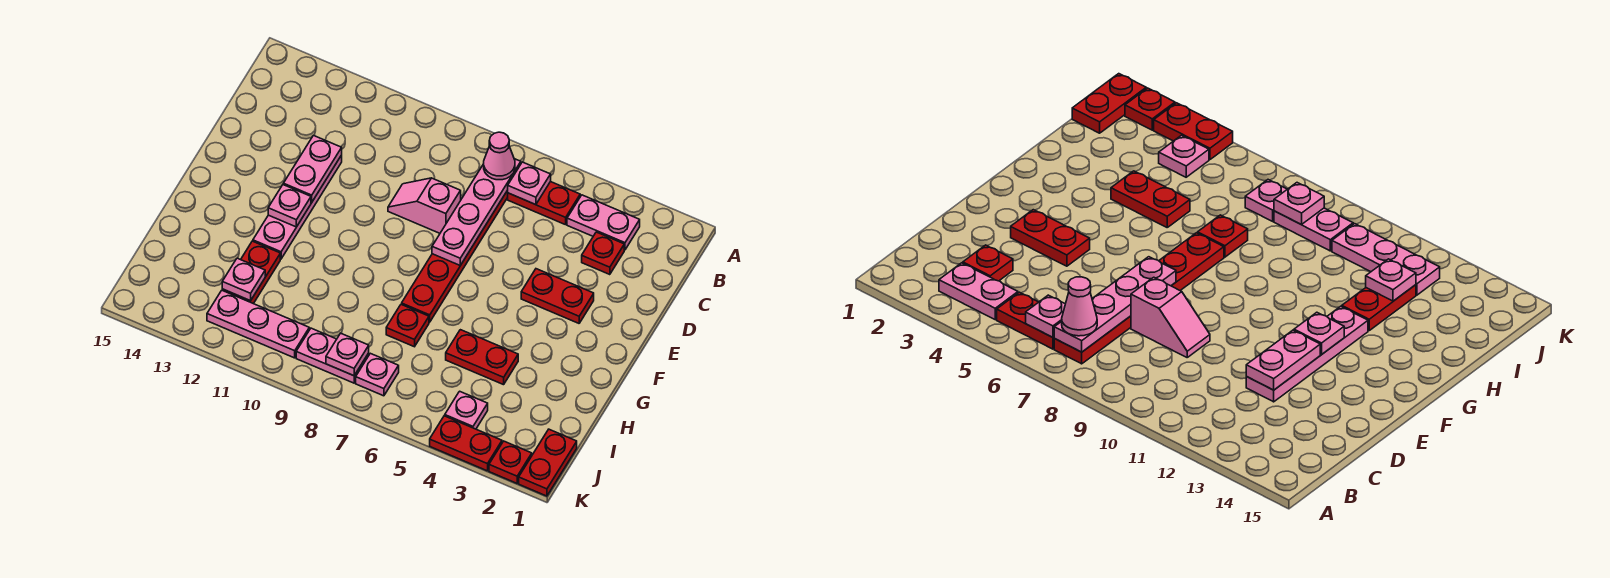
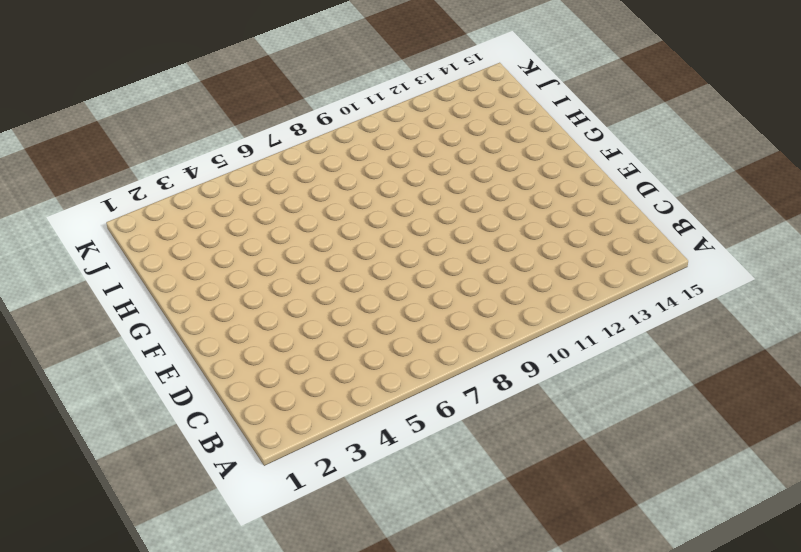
none -> pink 1x2 plate [567,195,640,250]
none -> red 1x2 plate [508,182,580,225]
none -> red 1x6 plate [402,190,508,322]

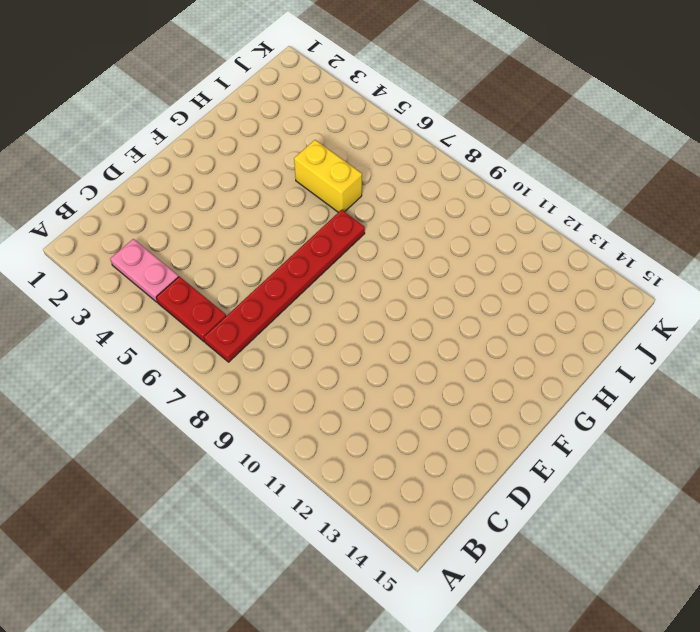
yellow 1x2 brick [294,140,362,212] -> red 1x2 plate [446,330,518,385]
none -> red 1x1 plate [582,232,624,275]
none -> pink 1x2 slope [388,178,461,233]
none -> pink 1x4 plate [253,155,342,259]

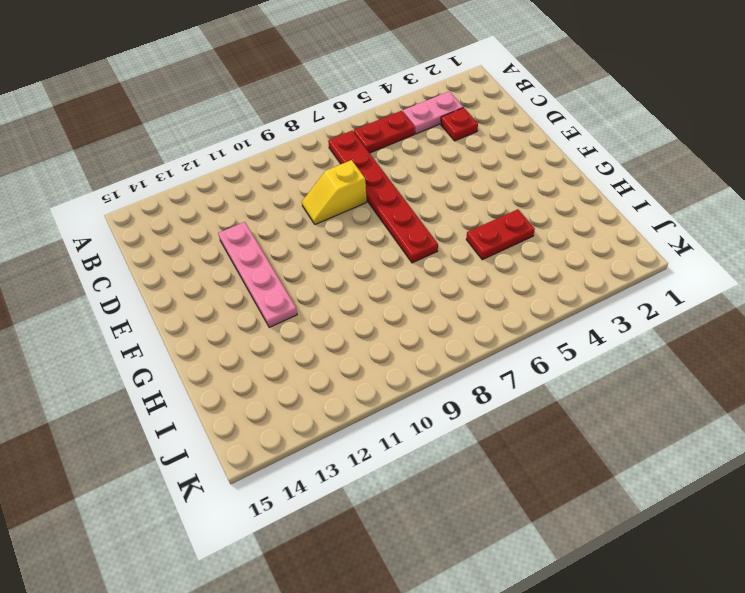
yellow 1x2 slope [302,160,367,224] -> pink 1x2 slope [388,178,461,233]
none -> red 1x2 plate [521,269,594,323]
none -> red 1x1 plate [386,304,429,347]
none -> red 1x2 plate [222,241,280,304]

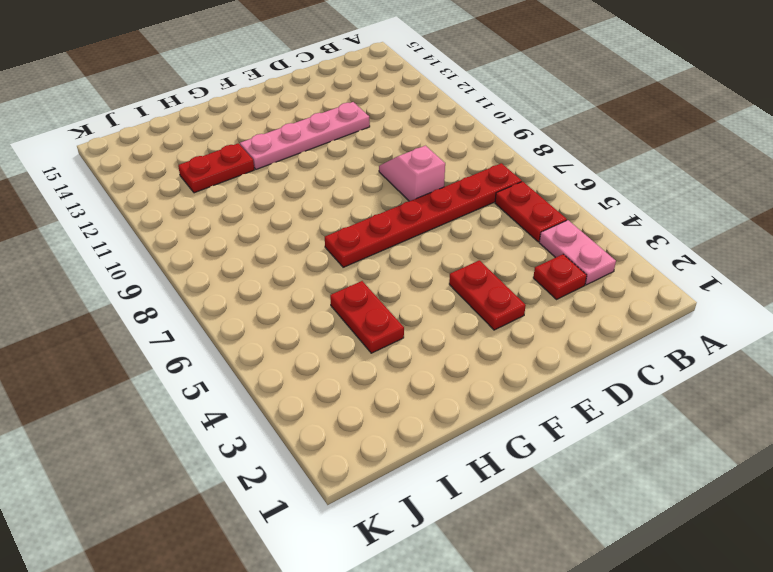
none -> red 1x1 plate [386,304,429,347]
none -> red 1x2 plate [519,429,577,496]
none -> pink 1x1 plate [445,391,488,429]

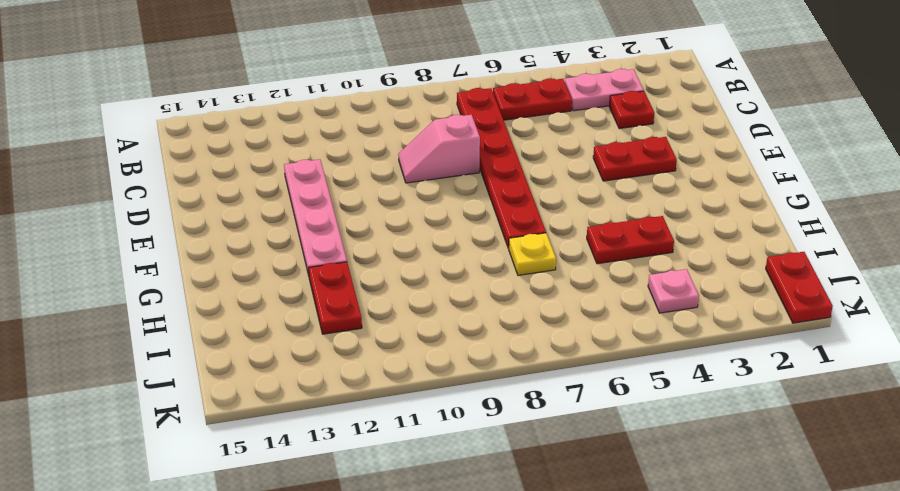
yellow 1x1 plate [508,233,556,275] -> red 1x1 plate [386,304,429,347]
none -> pink 1x1 plate [356,353,399,396]
none -> pink 1x2 plate [296,328,369,383]
none -> pink 1x3 plate [207,291,309,358]

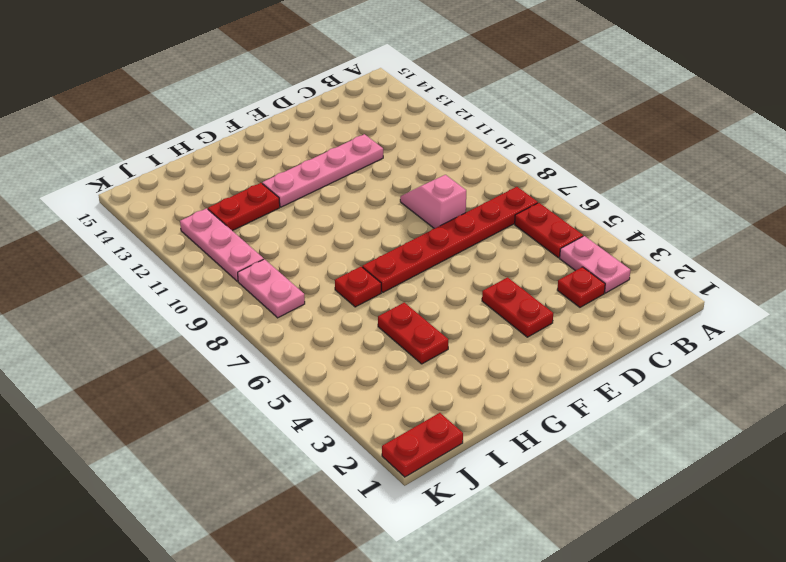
none -> pink 1x1 plate [445,391,488,429]
none -> pink 1x1 plate [356,353,399,396]
none -> red 1x1 plate [489,441,532,483]

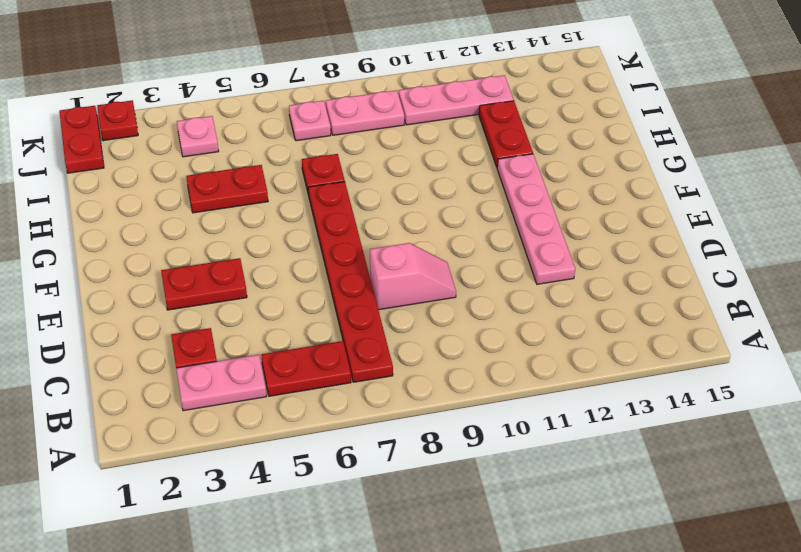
none -> red 1x2 plate [430,416,502,471]
none -> pink 1x1 plate [508,162,551,205]
none -> pink 1x4 plate [432,159,521,265]

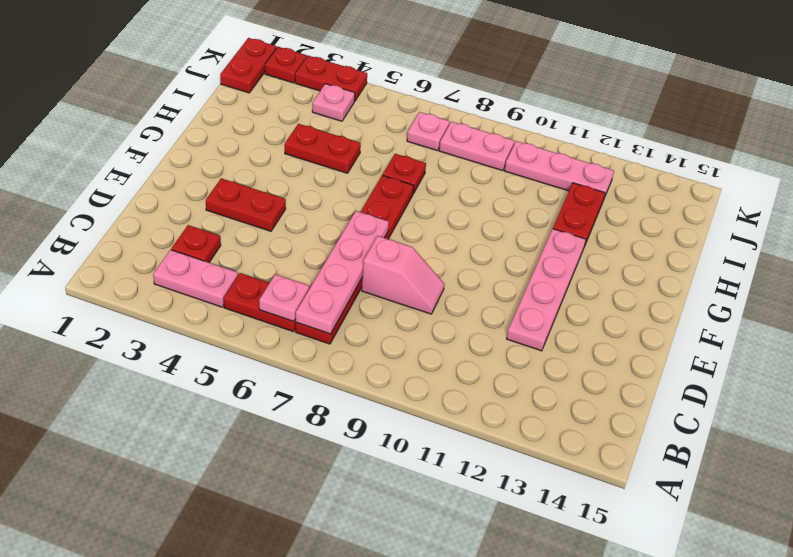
none -> pink 1x2 plate [283,135,342,202]
none -> pink 1x1 plate [268,185,311,227]
none -> pink 1x1 plate [222,258,265,301]

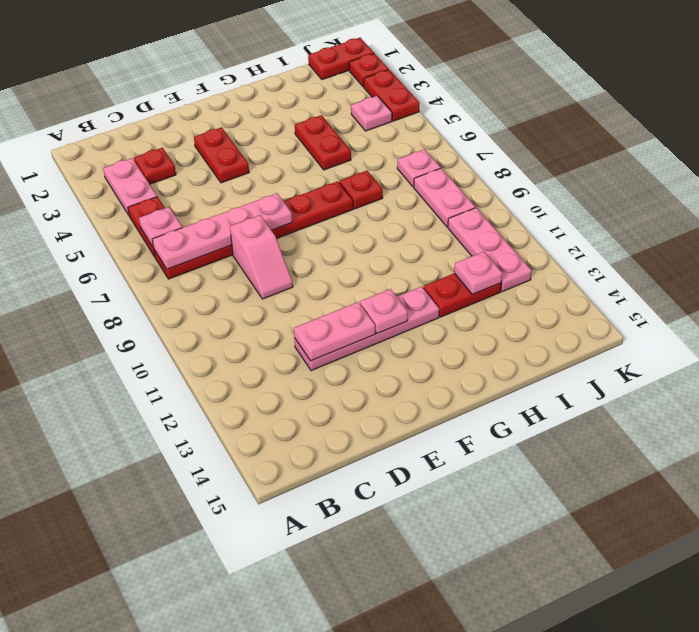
none -> pink 1x1 plate [326,333,369,376]
none -> pink 1x1 cone [484,132,515,180]

